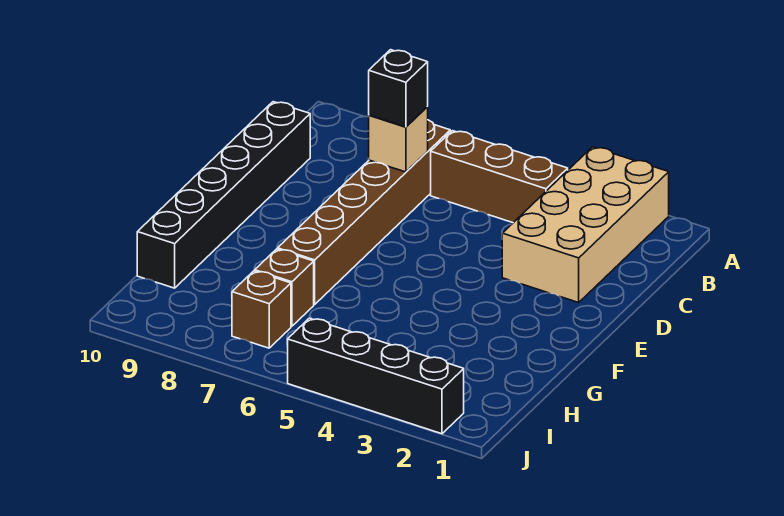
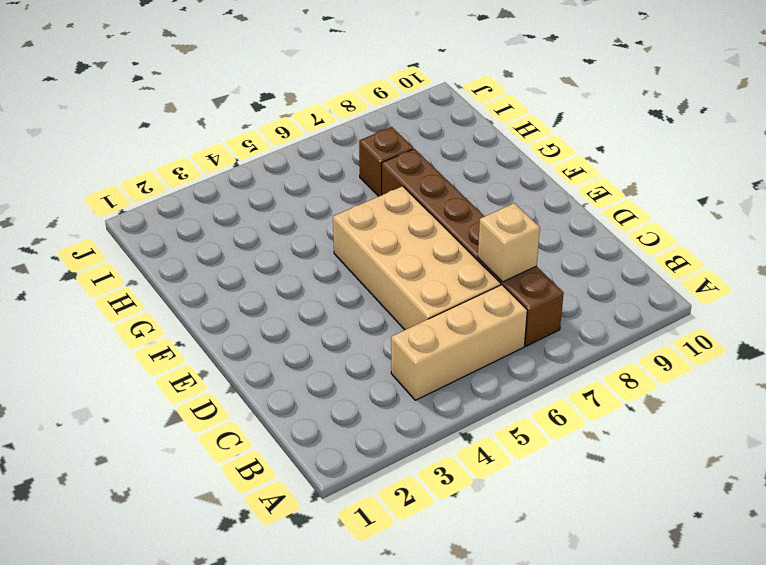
tan 1x3 brick [391,285,527,400] -> brown 1x3 brick [431,131,568,223]
tan 2x4 brick [333,186,501,330] -> tan 2x4 brick moved to [502,147,669,302]
none -> black 1x6 brick [137,102,310,288]
none -> brown 1x1 brick [232,271,291,348]

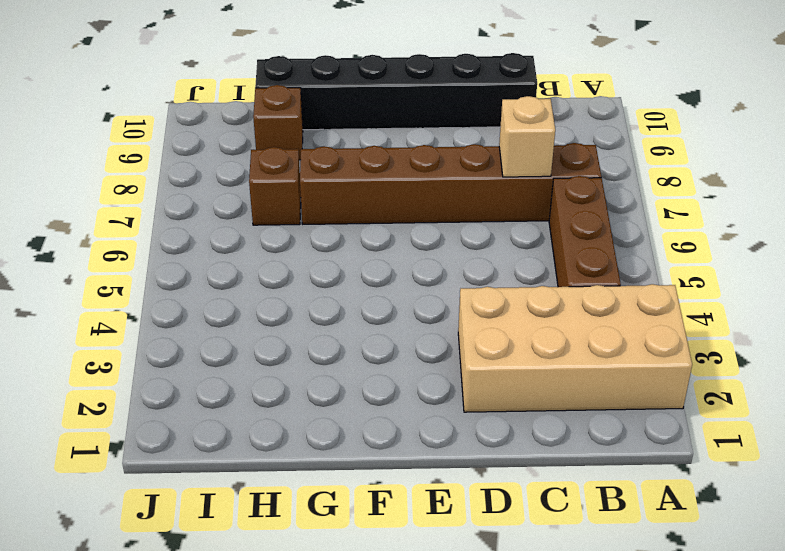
brown 1x1 brick [253,85,303,160] -> brown 1x1 brick moved to [232,271,291,348]
none -> black 1x4 brick [288,318,464,434]
none -> black 1x1 brick [369,50,428,127]

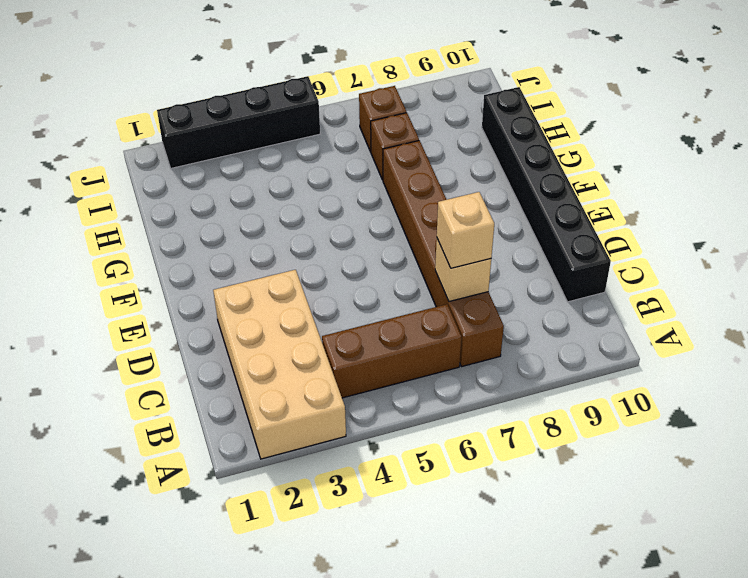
tan 1x1 brick [437,192,494,268] -> black 1x1 brick [369,50,428,127]

